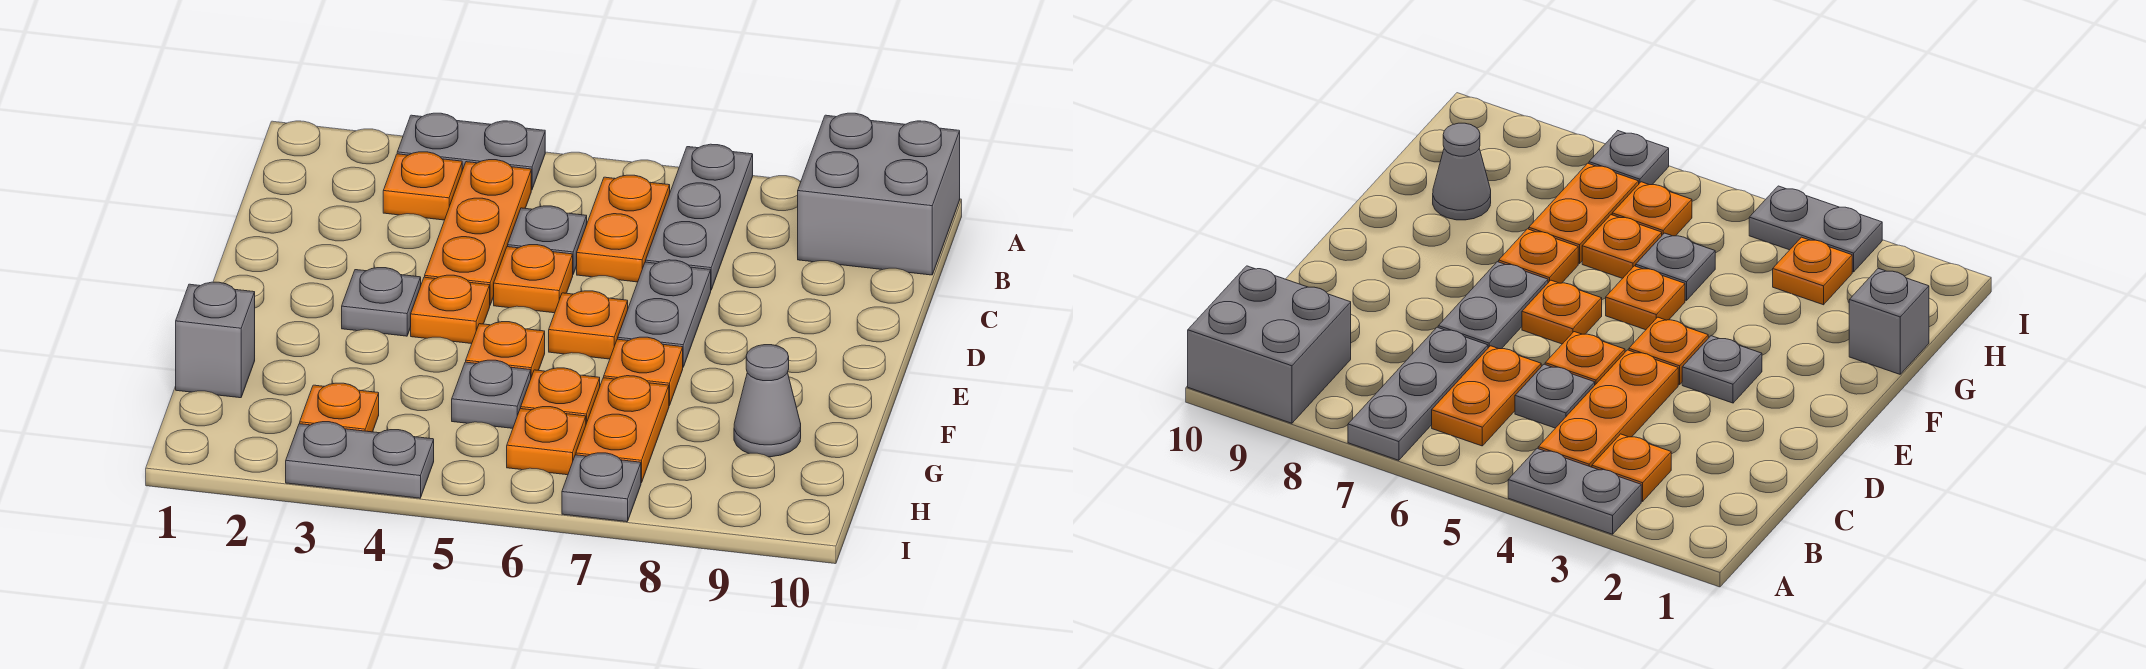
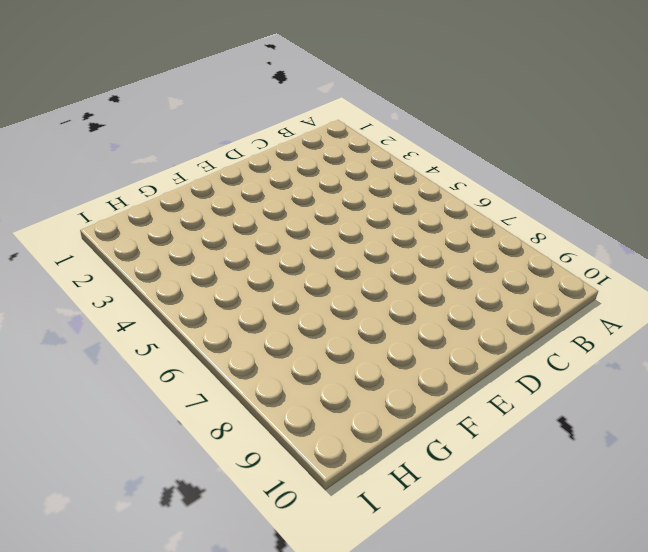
none -> grey 1x2 plate [397,113,545,190]
none -> grey 1x3 plate [646,144,753,290]
none -> grey 2x2 brick [798,113,960,275]

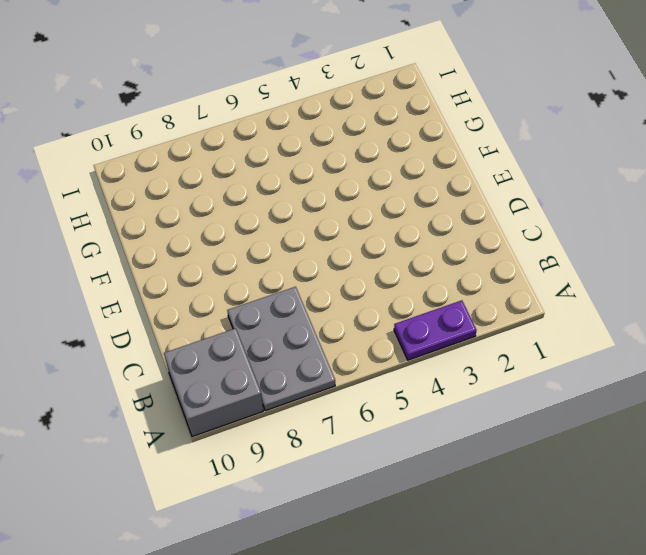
purple 1x2 plate [394,300,477,360] -> grey 1x2 plate [397,113,545,190]
grey 2x3 plate [227,287,335,411] -> grey 1x3 plate [646,144,753,290]
none -> orange 1x1 plate [383,152,462,220]
none -> orange 1x3 plate [425,160,531,305]
none -> orange 1x2 plate [577,175,670,282]

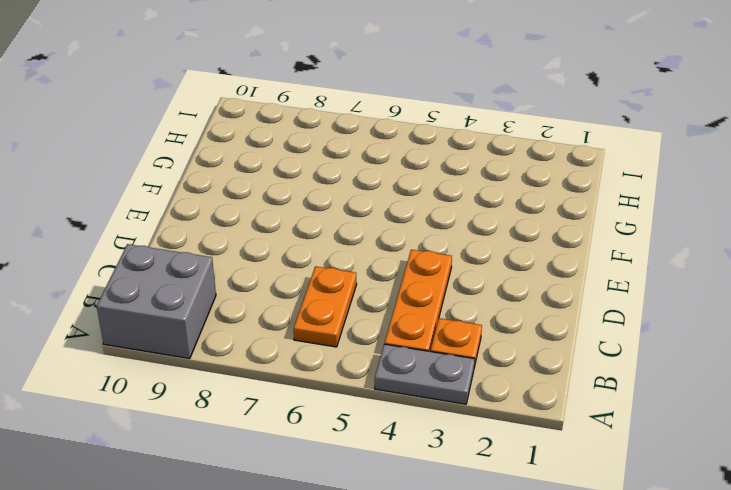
none -> grey 1x3 plate [646,144,753,290]
none -> grey 1x1 plate [508,206,587,274]
none -> orange 1x1 plate [494,245,573,313]

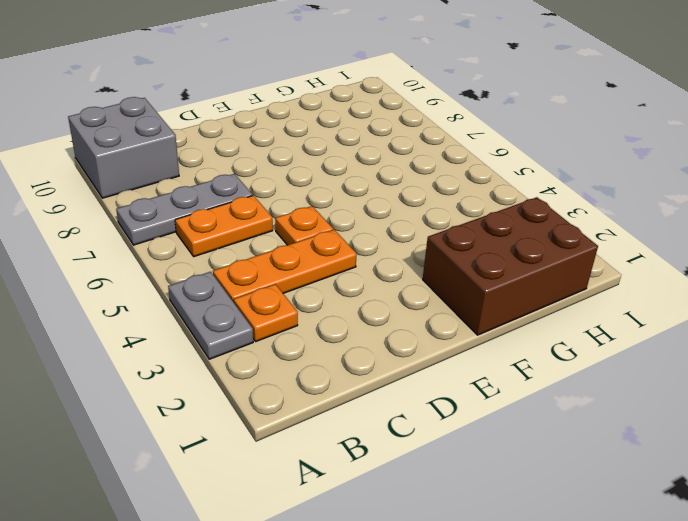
brown 2x3 brick [423,197,598,335] -> grey 1x1 brick [176,282,255,398]
none -> grey 1x1 plate [508,206,587,274]
none -> grey 1x2 plate [618,260,711,367]
none -> grey 1x1 plate [342,268,421,336]

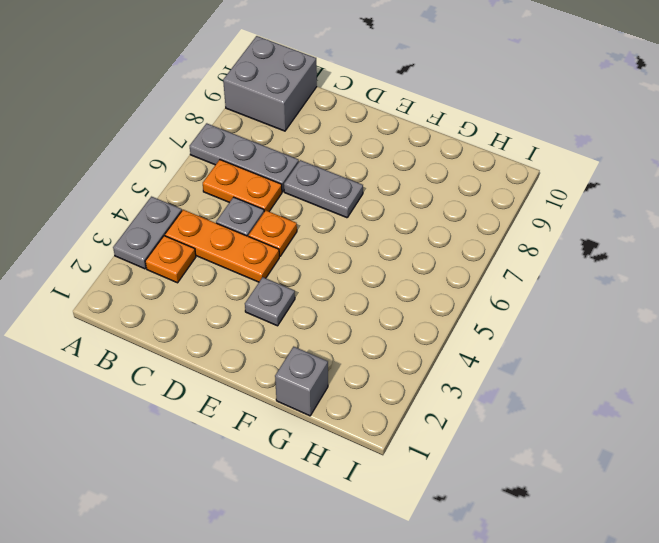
none -> orange 1x1 plate [411,275,490,344]
none -> orange 1x1 plate [549,291,628,359]
none -> orange 1x1 plate [466,322,545,377]

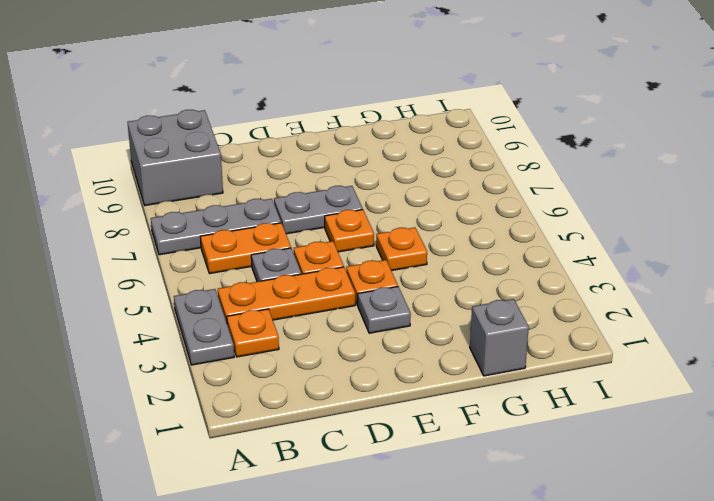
none -> orange 1x1 plate [604,337,683,406]
none -> grey 1x1 plate [452,360,531,428]
none -> orange 1x1 plate [521,368,600,424]

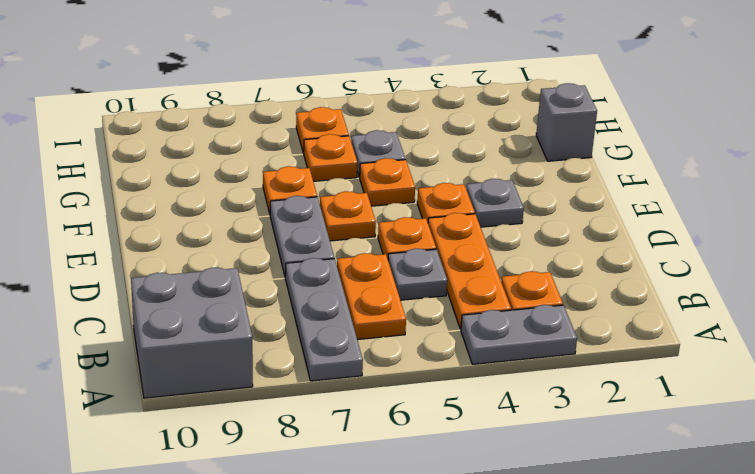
none -> orange 1x2 plate [576,376,669,483]
none -> grey 1x1 cone [734,345,801,457]
none -> orange 1x1 plate [300,383,379,432]

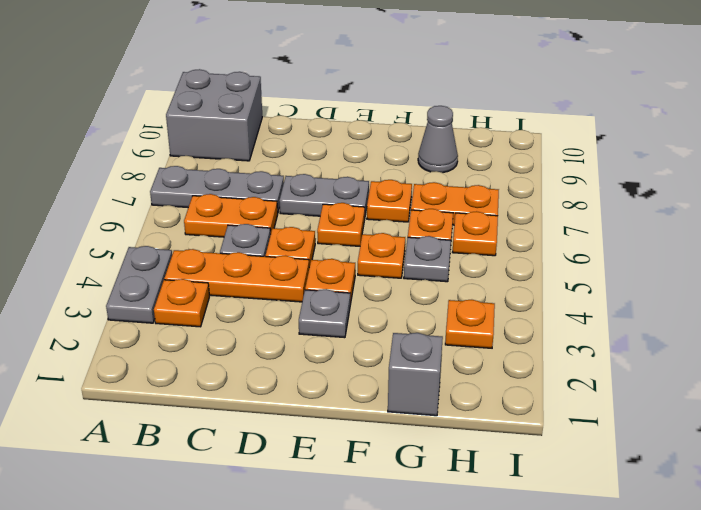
none -> grey 1x2 plate [286,422,434,498]
none -> grey 1x1 plate [562,453,641,522]

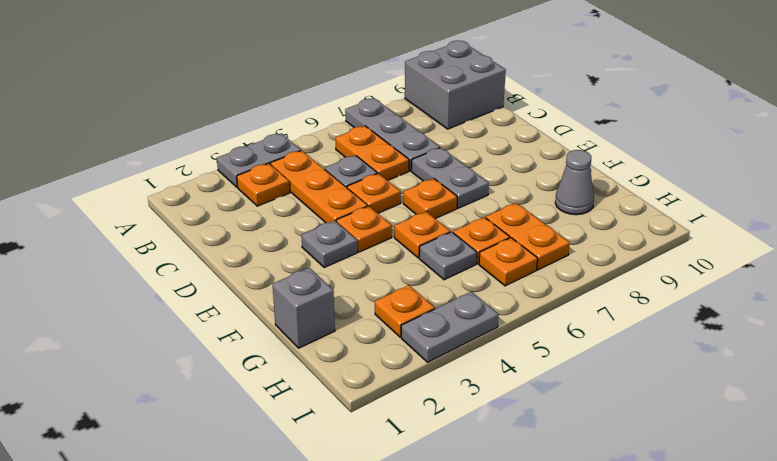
none -> orange 1x1 plate [604,337,683,406]
none -> grey 1x1 plate [562,453,641,522]

